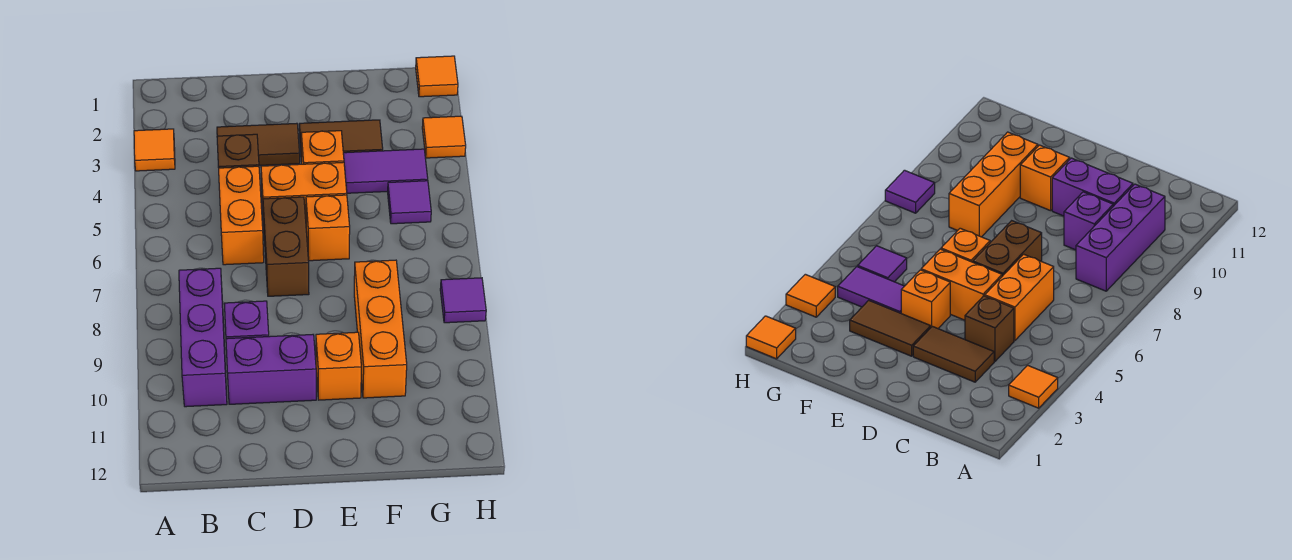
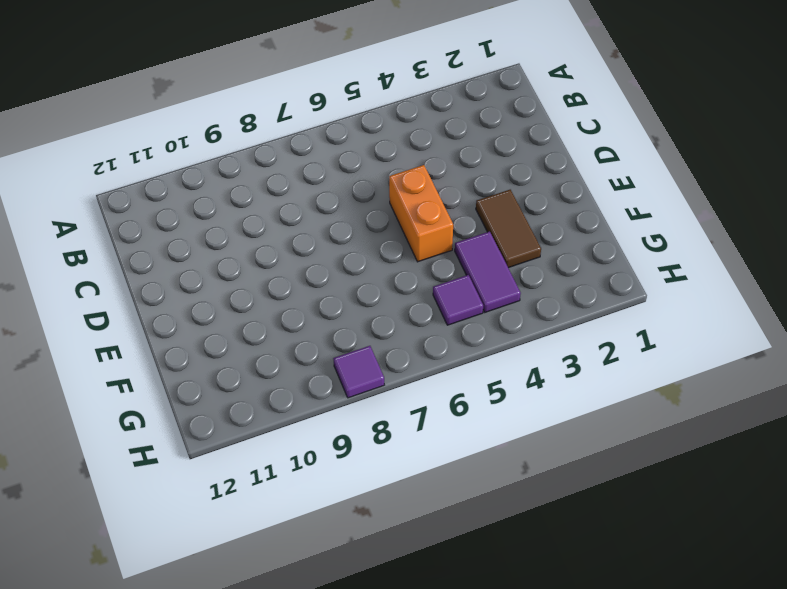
none -> orange 1x1 tile [134,129,175,171]
none -> purple 1x3 brick [179,268,227,407]
none -> brown 1x2 tile [217,123,300,165]

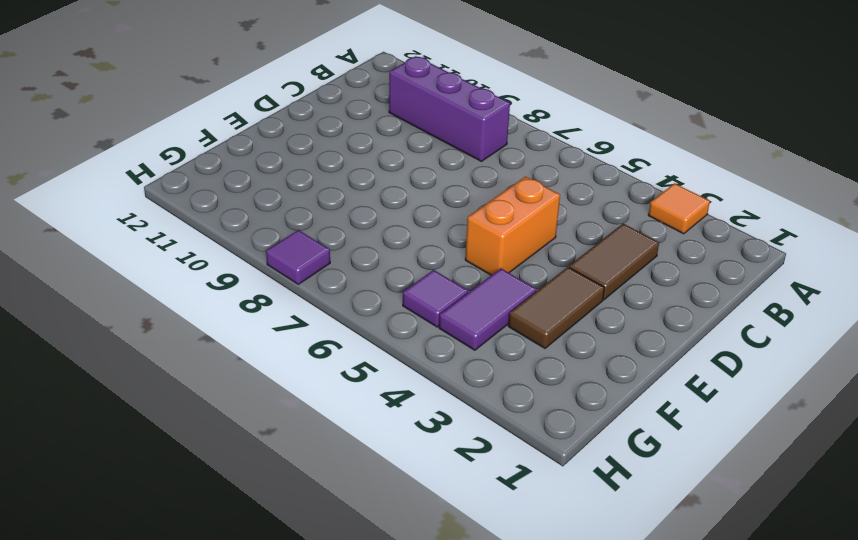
none -> brown 1x1 brick [217,134,259,168]
none -> orange 1x2 brick [219,166,264,265]
none -> purple 1x1 brick [224,301,269,339]

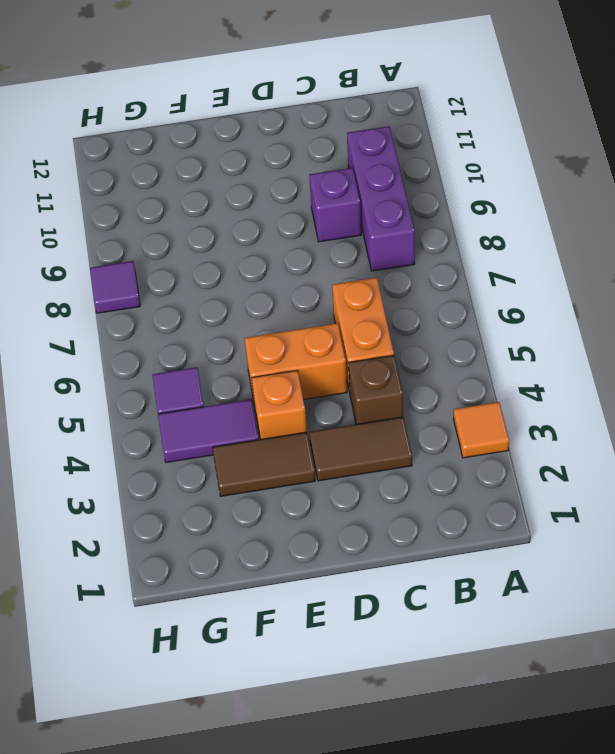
none -> purple 1x2 brick [226,335,316,404]
none -> brown 1x2 brick [263,197,309,296]
none -> orange 1x1 brick [306,195,350,261]

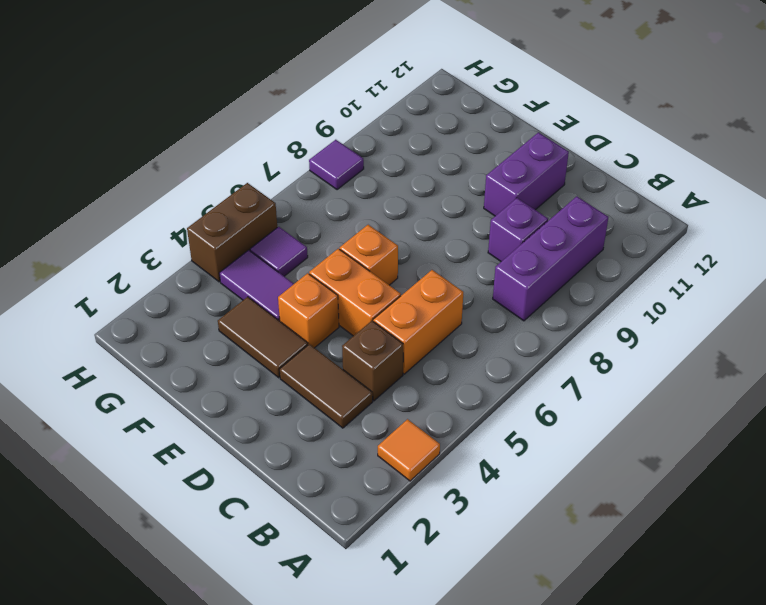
purple 1x2 brick [484,132,569,216] -> purple 1x2 brick turned to [226,335,316,404]
brown 1x2 brick [187,183,277,282] -> brown 1x2 brick moved to [263,197,309,296]
none -> orange 1x1 brick [316,332,361,400]
none -> orange 1x3 brick [354,260,407,398]
none -> orange 1x1 tile [416,56,458,97]

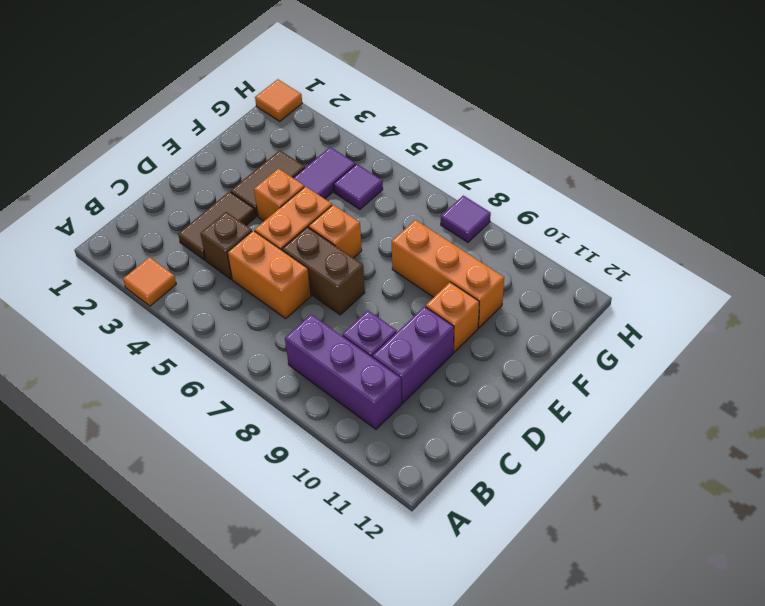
none -> orange 1x1 tile [422,116,466,158]

